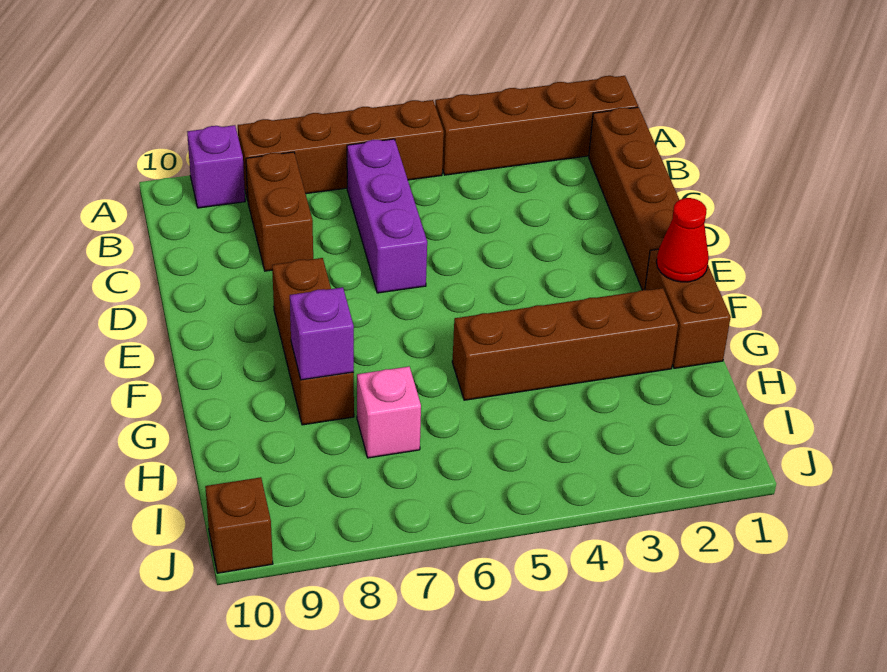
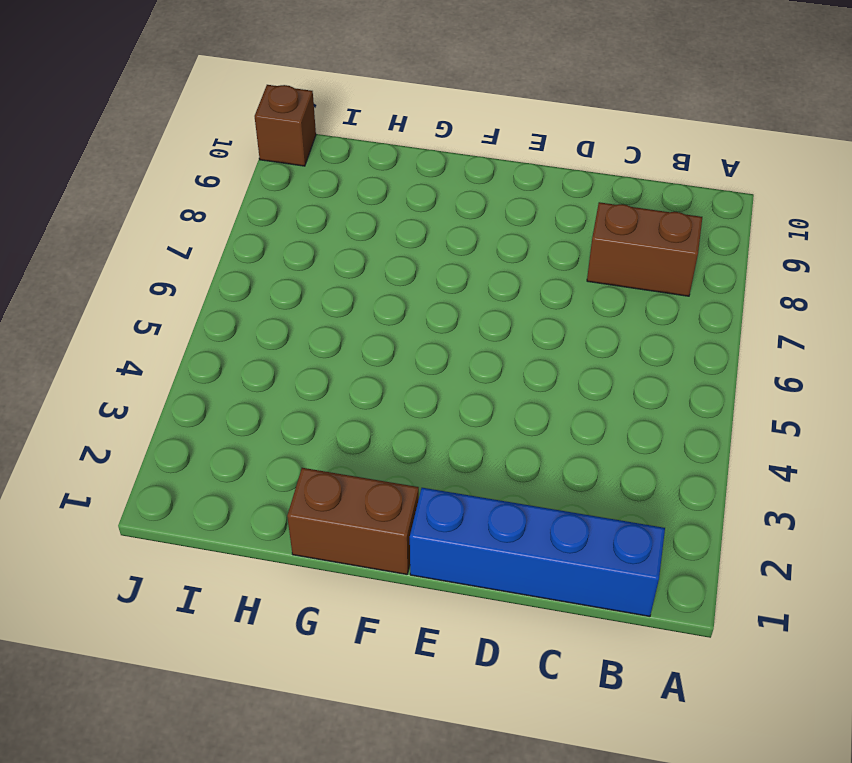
blue 1x4 brick [410,488,665,616] -> brown 1x4 brick [589,107,679,290]
none -> brown 1x4 brick [435,76,638,175]
none -> brown 1x4 brick [238,100,444,200]
none -> purple 1x1 brick [187,125,245,208]

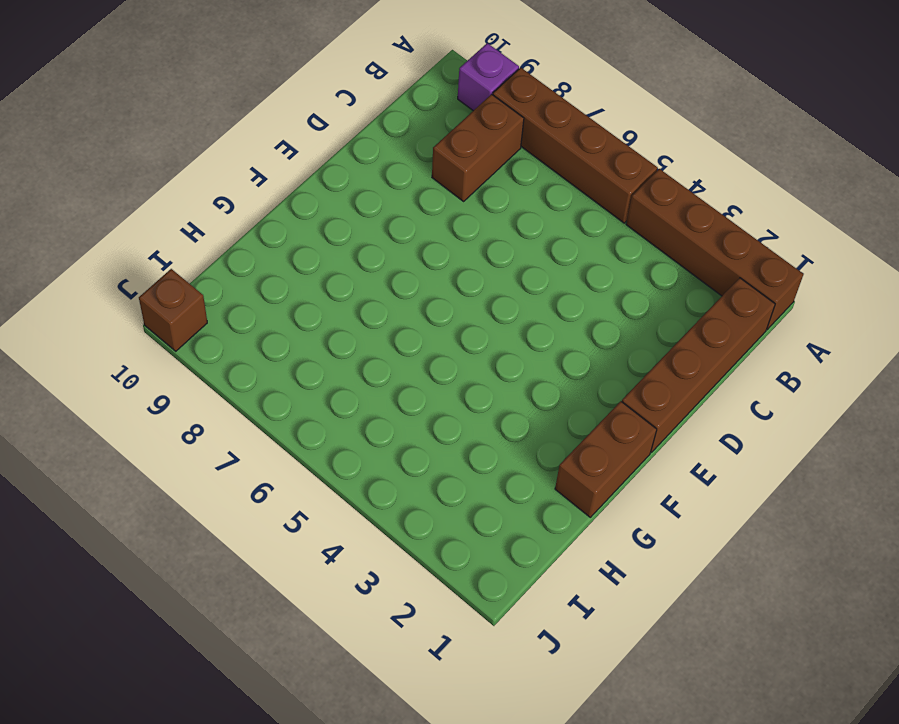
none -> purple 1x3 brick [347,139,427,293]
none -> brown 1x3 brick [272,258,354,425]
none -> brown 1x4 brick [452,288,678,400]

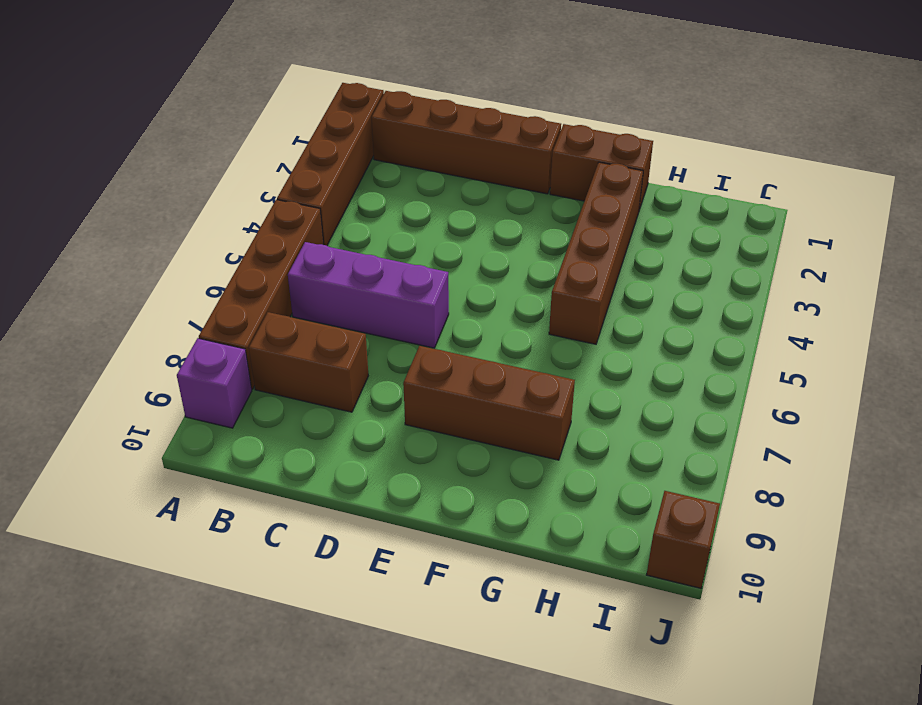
none -> pink 1x1 brick [357,367,421,458]
none -> red 1x1 cone [657,198,709,282]
none -> purple 1x1 brick [290,287,354,380]

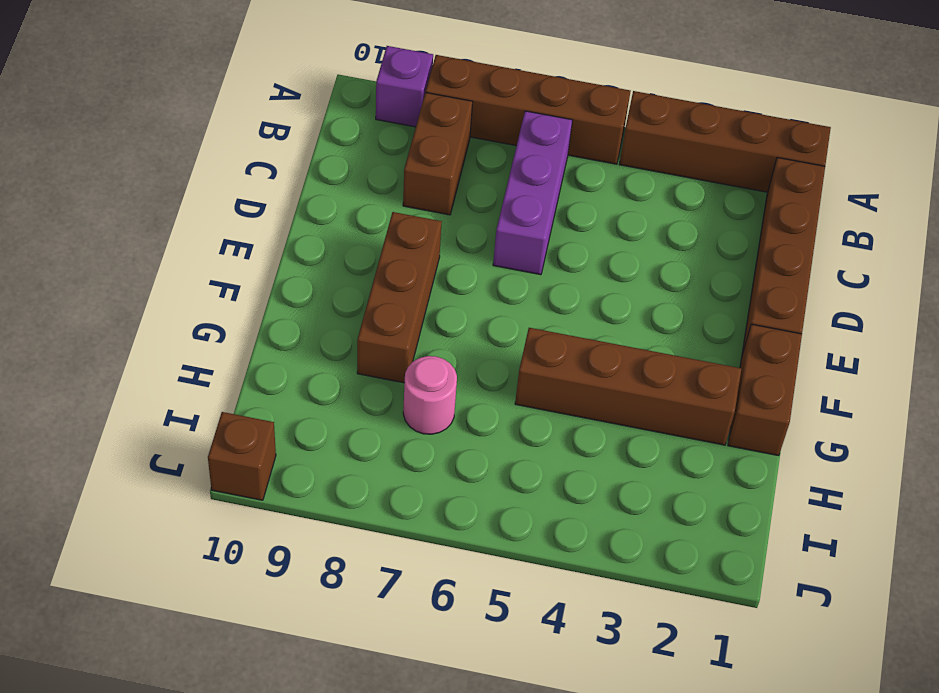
pink 1x1 round brick [403,356,457,434] -> pink 1x1 brick [357,367,421,458]
none -> red 1x1 cone [657,198,709,282]
none -> purple 1x1 brick [290,287,354,380]

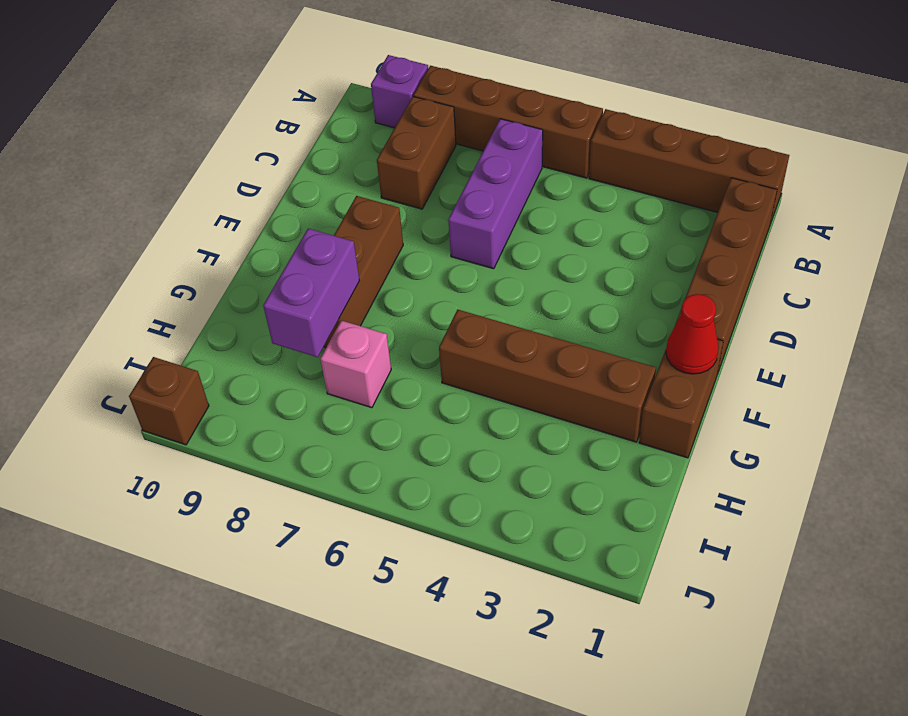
purple 1x2 brick [263,228,360,357] -> purple 1x1 brick [290,287,354,380]

